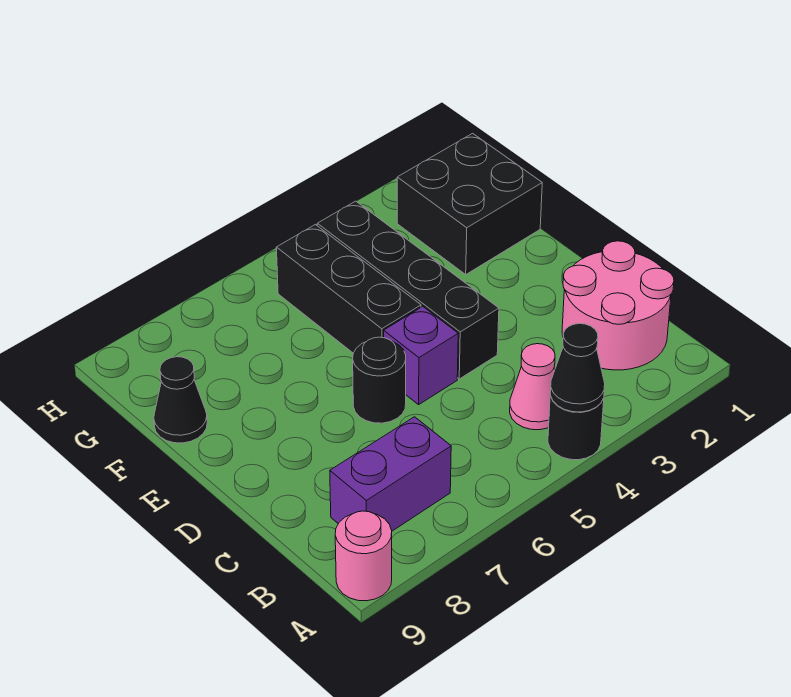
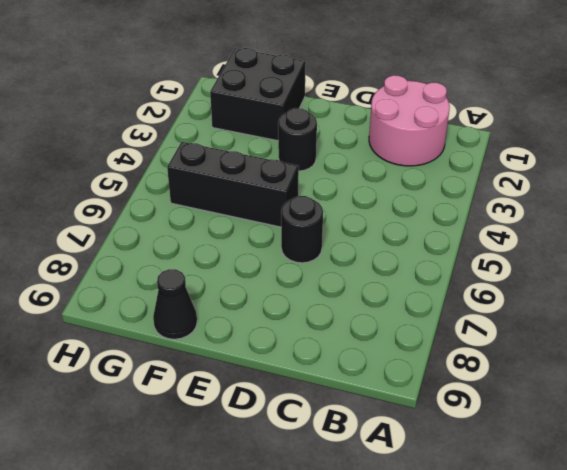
black 1x1 round brick [278,108,317,171] -> black 1x1 round brick moved to [548,396,604,460]
none -> pink 1x1 round brick [335,511,392,601]
none -> pink 1x1 cone [510,344,555,430]
none -> purple 1x2 brick [330,417,451,531]

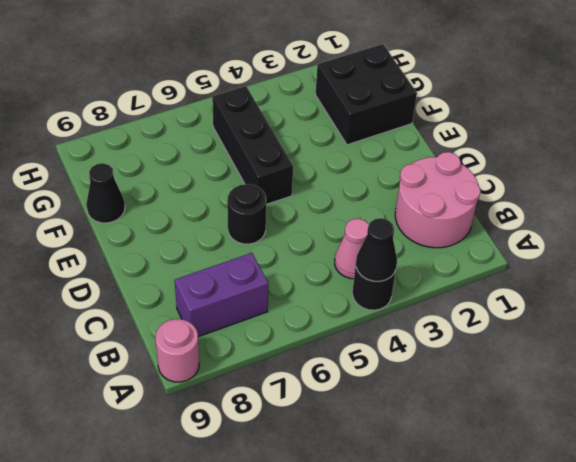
none -> black 1x4 brick [317,201,499,379]
none -> purple 1x1 brick [384,307,458,405]

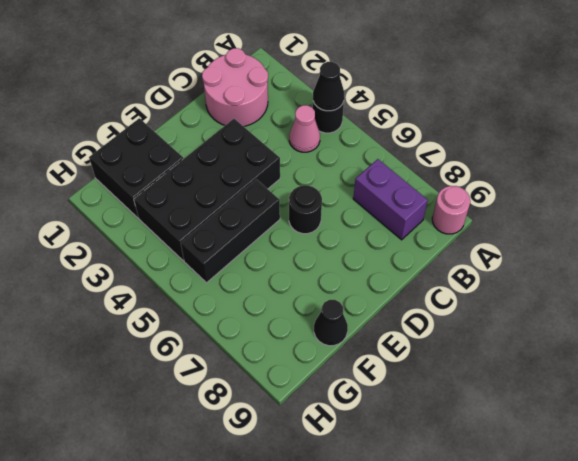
black 2x4 brick [134,119,280,261] -> black 1x4 brick [317,201,499,379]
none -> purple 1x1 brick [384,307,458,405]

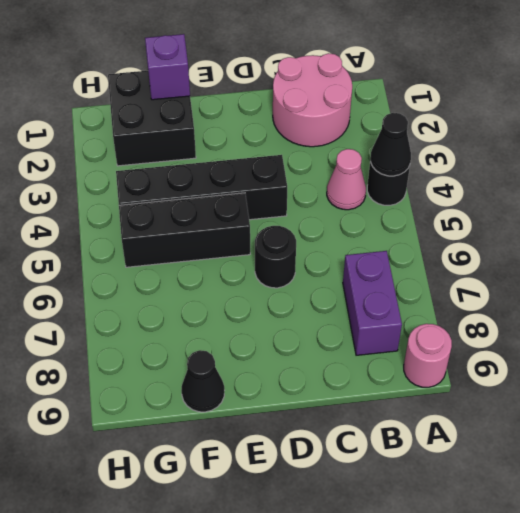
purple 1x1 brick [145,34,190,100] -> purple 1x1 brick moved to [384,307,458,405]

